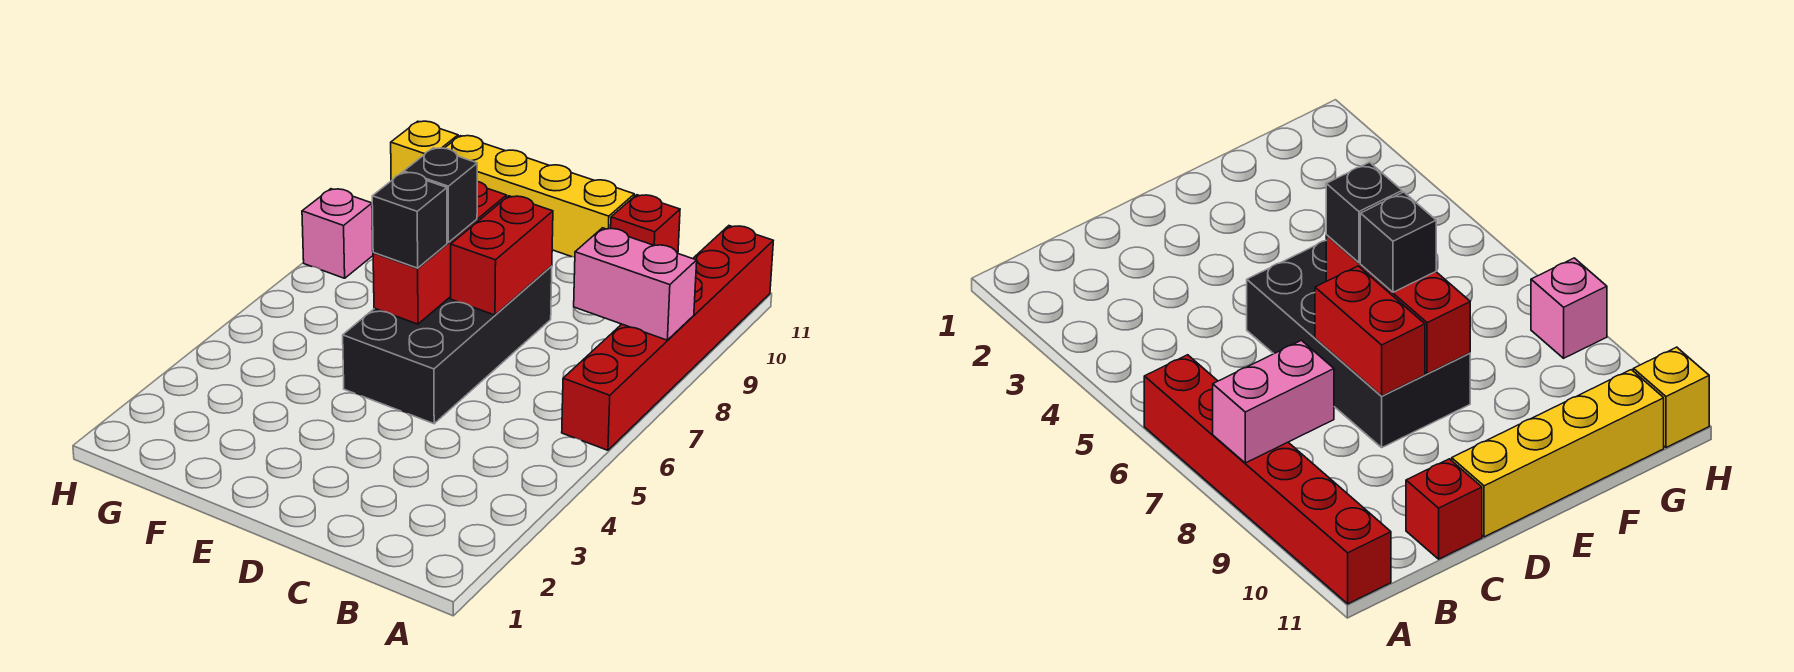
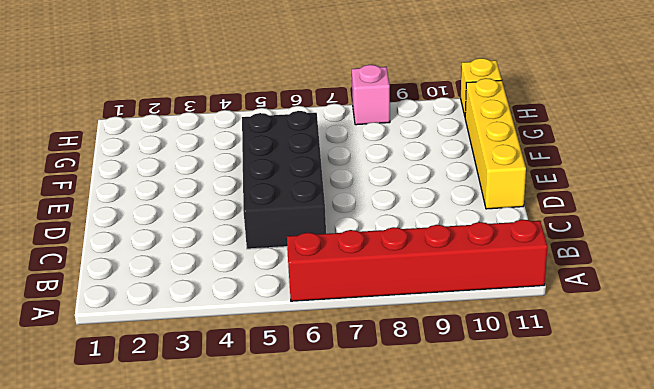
black 2x4 brick [242,111,326,249] -> black 2x4 brick turned to [343,266,552,424]
none -> red 1x1 brick [611,195,680,253]
none -> pink 1x2 brick [574,228,697,340]

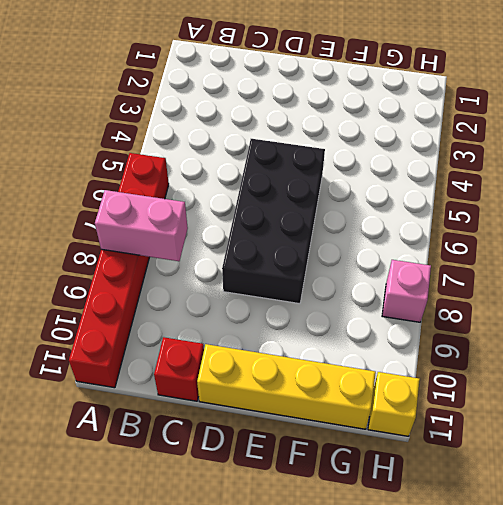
none -> red 1x2 brick [451,196,553,315]
none -> red 1x3 brick [373,181,507,324]

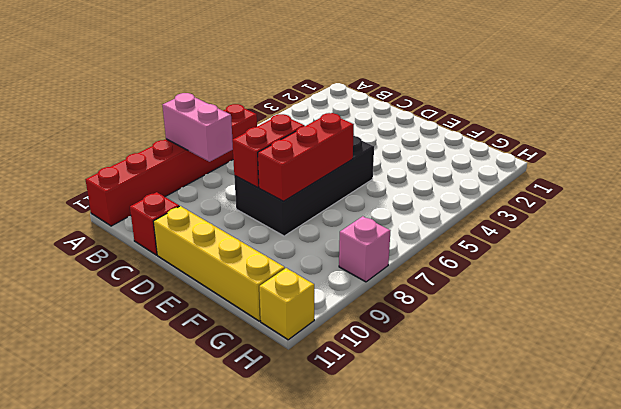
none -> black 1x1 brick [372,172,447,268]
none -> black 1x1 brick [404,148,477,242]

